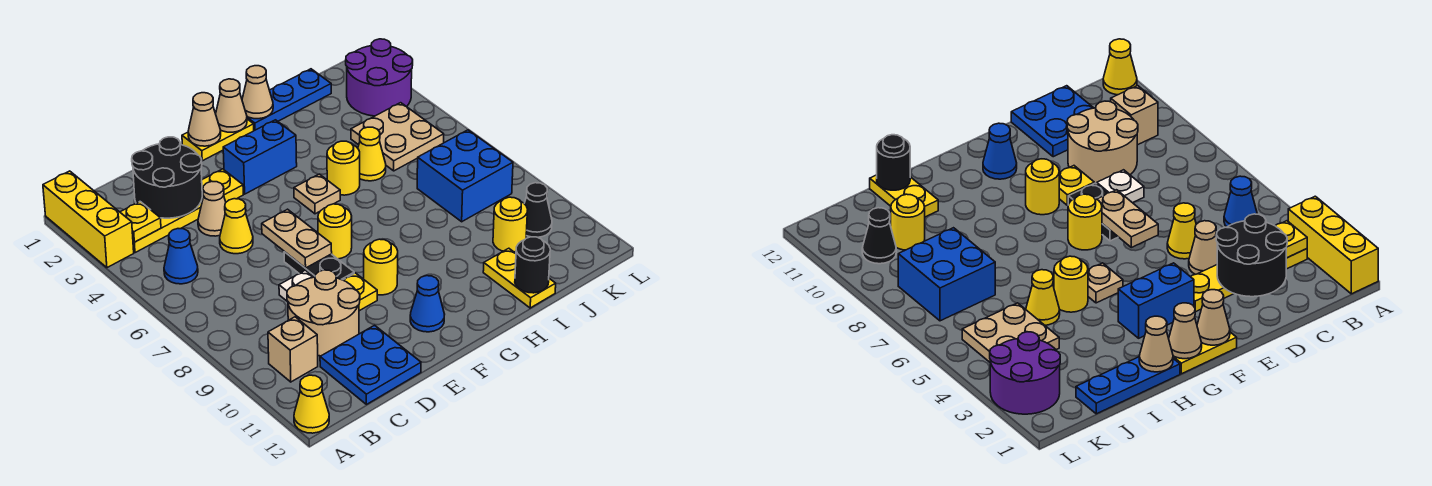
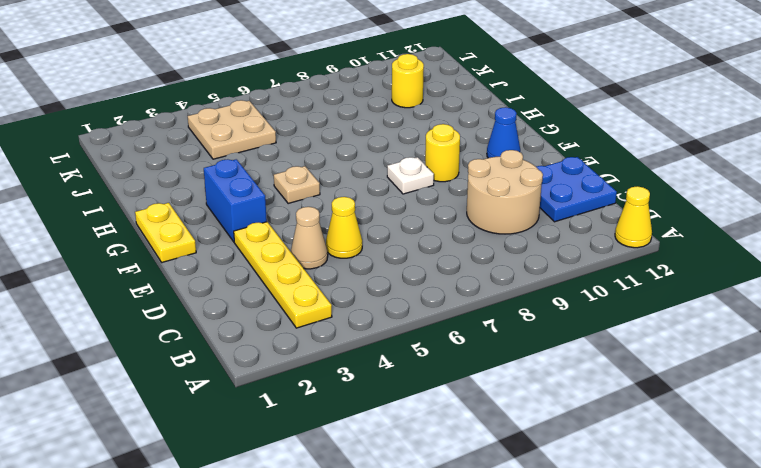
white 1x1 plate [387,157,434,194] -> white 1x1 plate moved to [279,270,313,302]
none -> yellow 1x3 brick [43,171,134,268]
none -> blue 1x1 cone [164,229,198,284]
none -> tan 1x1 brick [268,317,318,382]
none -> black 1x2 plate [284,252,354,280]

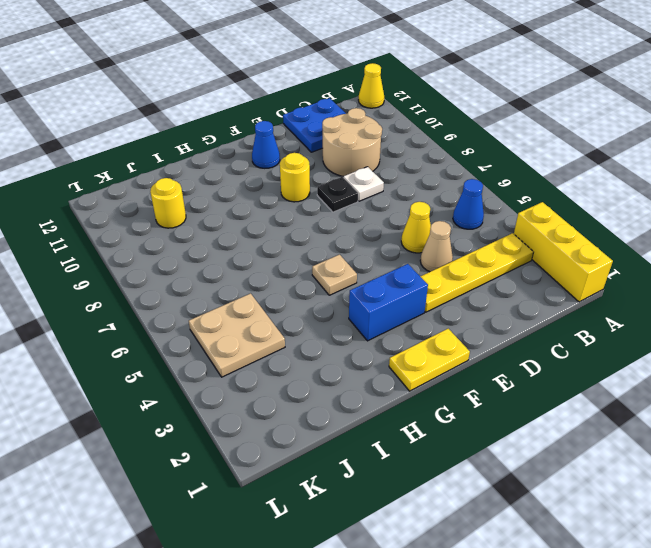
black 1x1 plate [317,177,358,212] -> black 1x2 plate [284,252,354,280]
none -> tan 1x1 brick [268,317,318,382]
none -> yellow 1x1 plate [343,273,377,311]
none -> yellow 1x1 round brick [318,204,352,259]
none -> blue 1x3 plate [247,69,331,131]

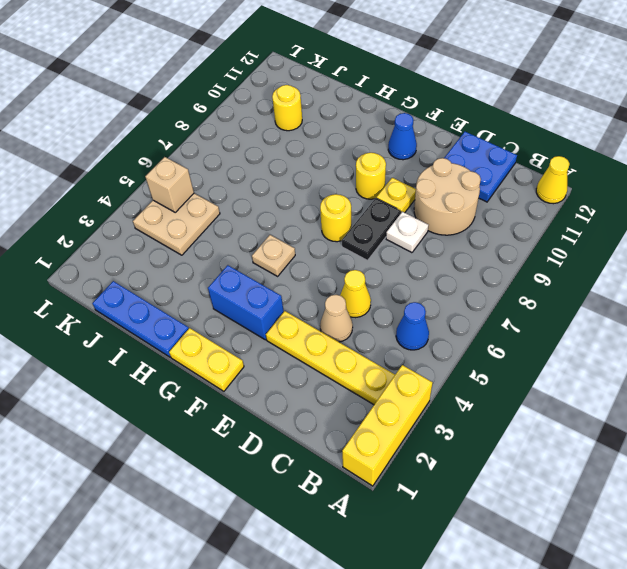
tan 1x1 brick [145,157,194,212] -> tan 1x1 brick moved to [268,317,318,382]
none -> yellow 1x1 round brick [327,141,360,195]
none -> yellow 1x1 cone [358,127,386,181]
none -> yellow 1x2 plate [483,248,556,308]
none -> blue 2x2 brick [417,130,513,222]

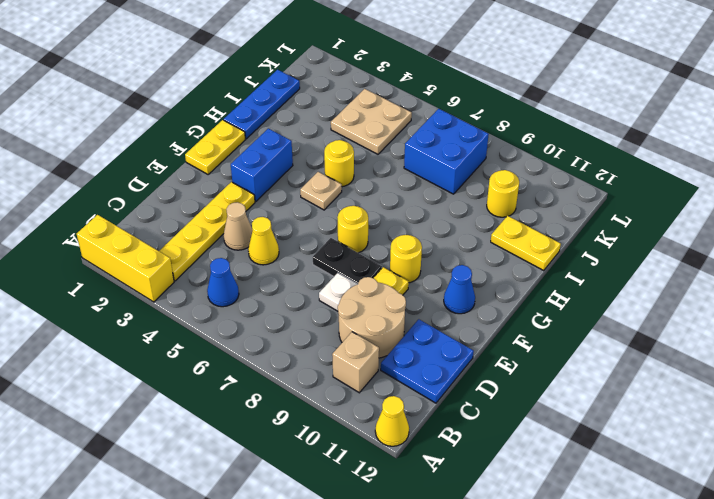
none -> yellow 1x1 cone [358,127,386,181]
none -> purple 2x2 round brick [346,39,413,116]
none -> black 1x1 cone [524,183,552,237]
none -> yellow 1x1 plate [120,202,161,242]

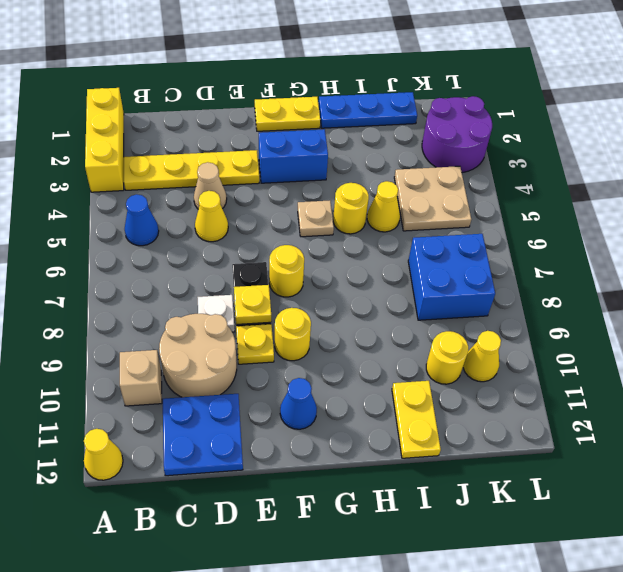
yellow 1x1 plate [234,285,271,325] -> yellow 1x1 plate moved to [120,202,161,242]
yellow 1x1 cone [463,331,501,382] -> black 1x1 cone [524,183,552,237]
none -> black 2x2 round brick [132,137,202,218]
none -> tan 1x2 plate [262,209,332,268]
none -> tan 1x1 cone [188,93,221,146]
none -> tan 1x1 cone [216,79,247,132]

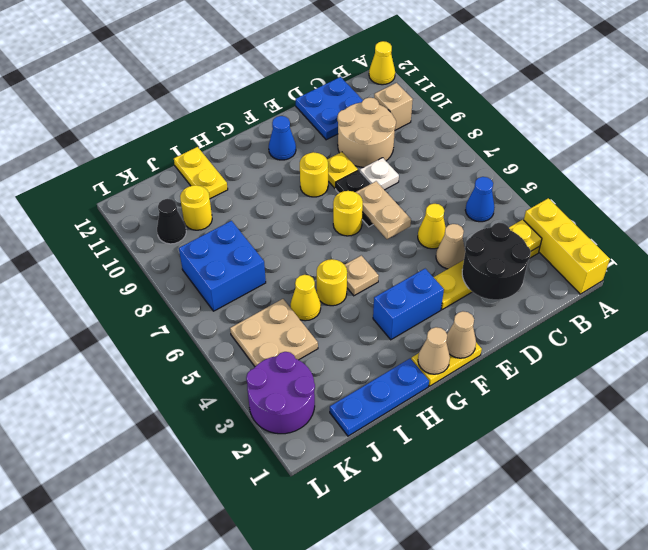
none -> tan 1x1 cone [242,66,273,119]
none -> black 1x1 round brick [515,237,550,293]

